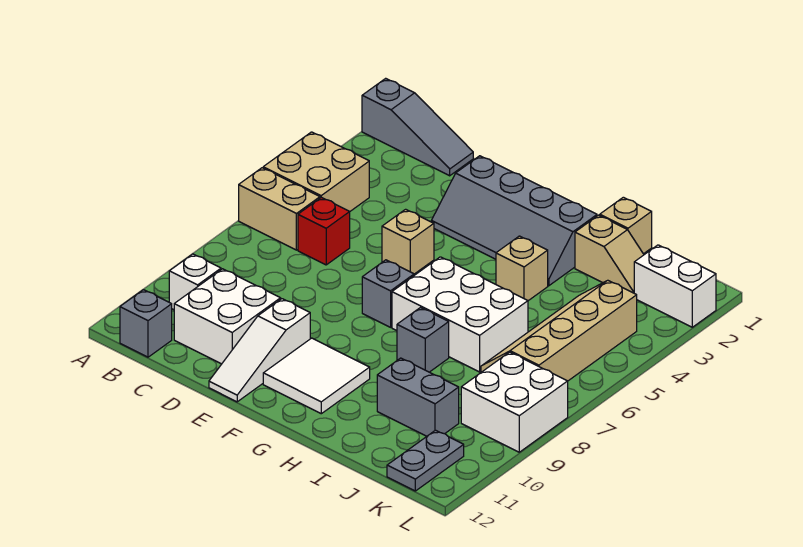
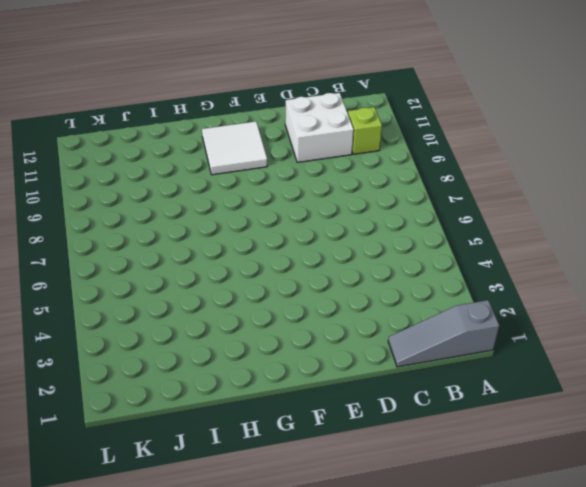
lime 1x1 brick [348,107,382,154] -> white 1x1 brick [169,254,221,310]
none -> tan 2x2 brick [263,132,369,212]
none -> tan 1x2 brick [239,168,320,250]
none -> grey 1x1 brick [120,290,172,357]

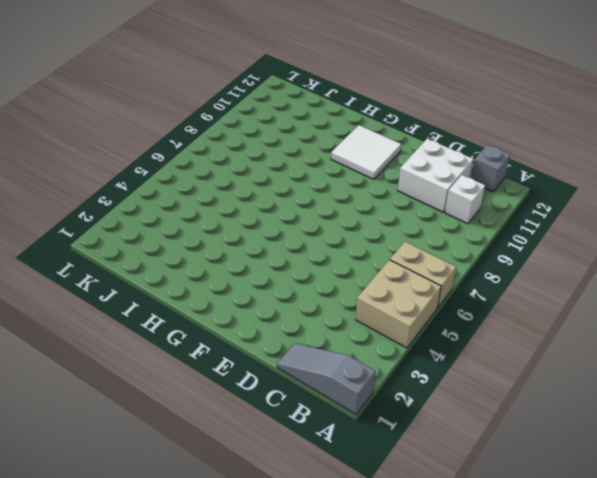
none -> red 1x1 brick [298,197,350,265]
none -> grey 2x4 slope [431,156,597,286]
none -> tan 1x1 brick [382,209,434,274]

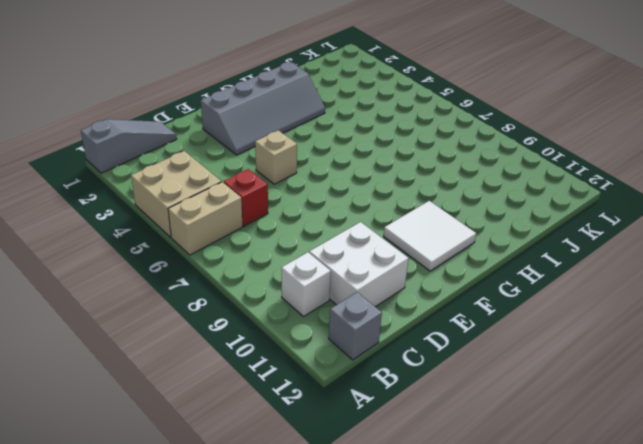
none -> white 1x3 slope [209,299,310,402]
none -> grey 1x1 brick [362,260,414,327]
none -> white 2x3 brick [392,257,528,372]

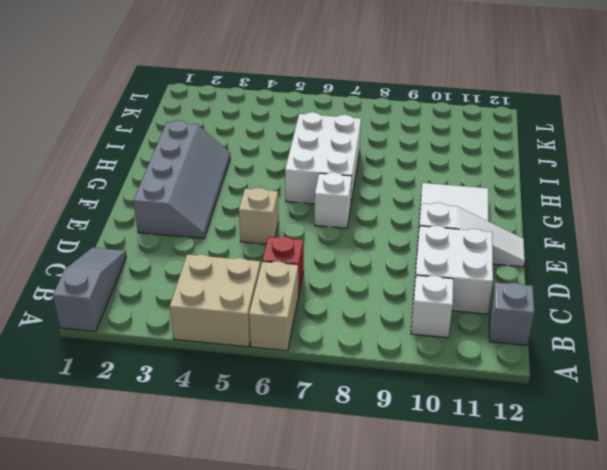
white 1x1 brick [315,172,352,228] -> grey 1x1 brick [362,260,414,327]
none -> tan 1x1 brick [496,236,548,301]
none -> grey 1x1 brick [397,308,449,372]
none -> tan 1x1 brick [600,197,652,254]

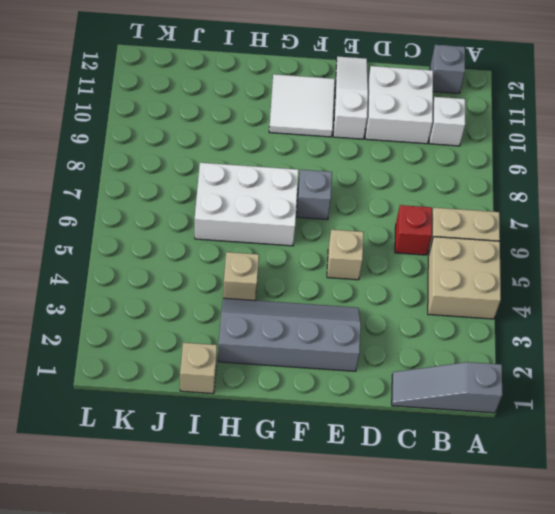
none -> grey 1x1 brick [397,308,449,372]
none -> tan 1x2 slope [575,215,644,293]
none -> grey 1x2 brick [377,358,459,436]

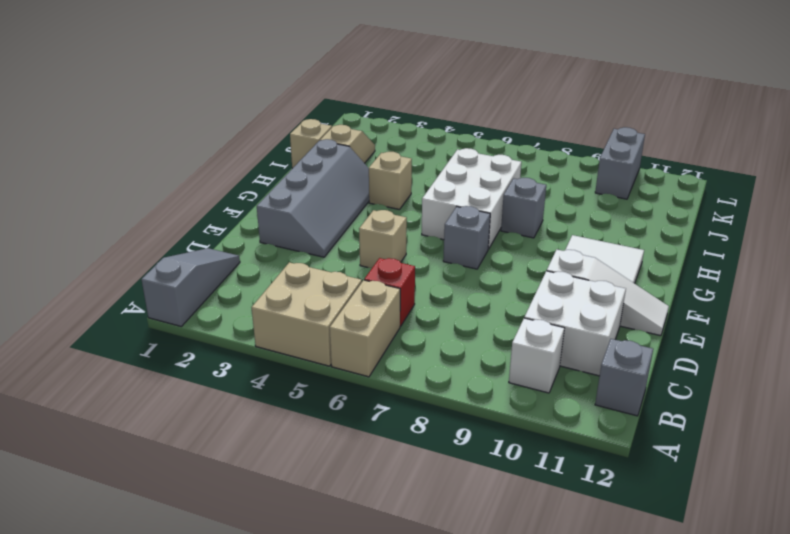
grey 1x2 brick [595,127,645,199] -> grey 1x2 brick moved to [377,358,459,436]
none -> tan 2x4 slope [481,280,637,381]
none -> white 1x2 brick [634,245,716,327]
none -> white 2x2 brick [461,352,568,452]

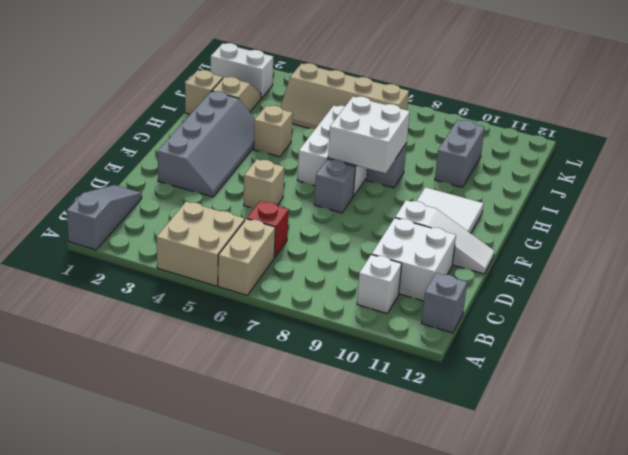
white 2x2 brick [328,96,410,173] -> white 2x2 brick moved to [461,352,568,452]
white 1x2 brick [211,43,273,98] -> white 1x2 brick turned to [634,245,716,327]
none -> grey 1x2 plate [387,430,464,491]

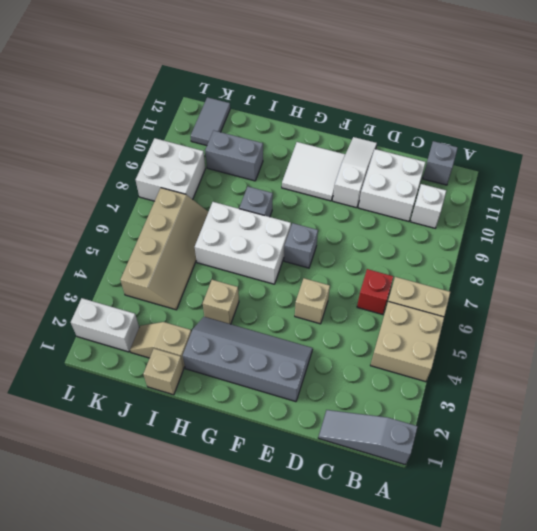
grey 1x2 tile [191,97,230,146] -> grey 1x2 plate [387,430,464,491]

